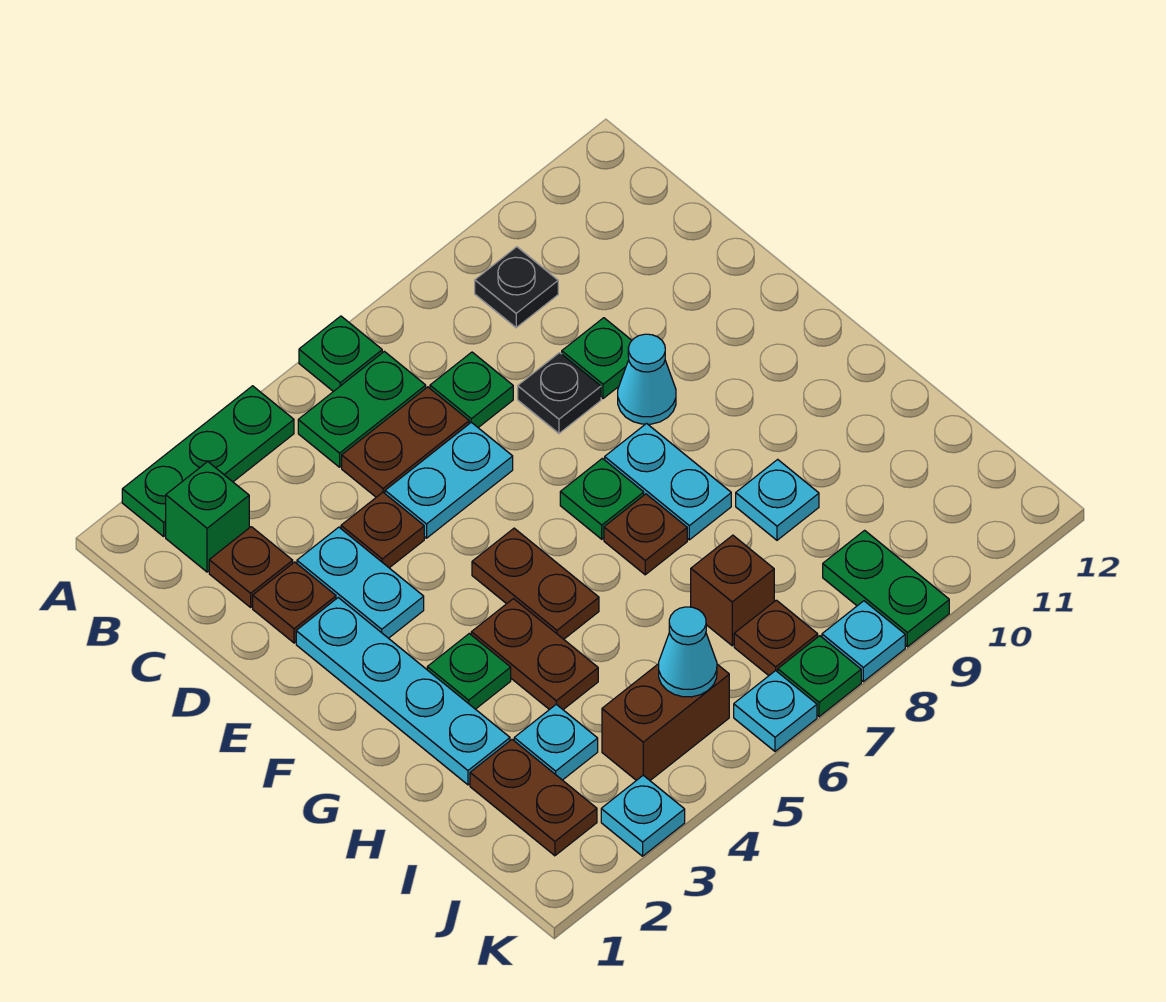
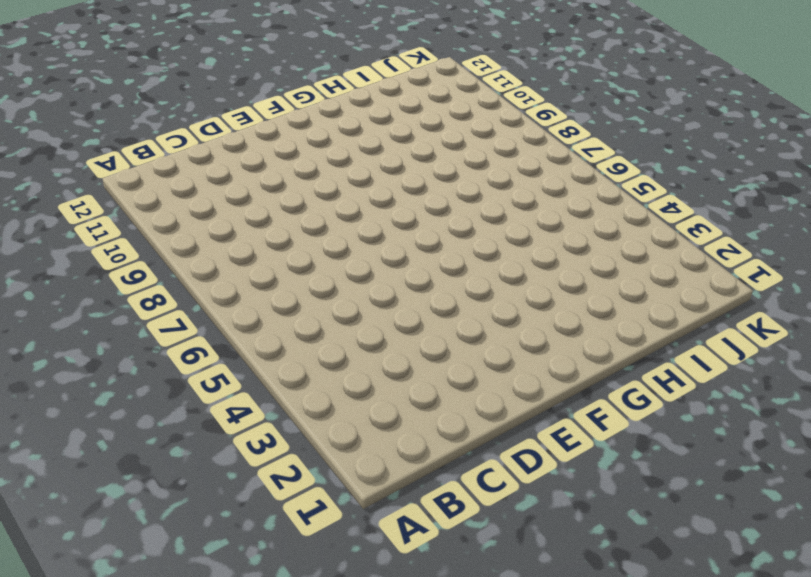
none -> green 1x3 plate [122,386,294,536]
none -> green 1x1 plate [299,316,382,392]
none -> green 1x1 brick [166,462,249,572]
none -> green 1x2 plate [298,351,426,467]

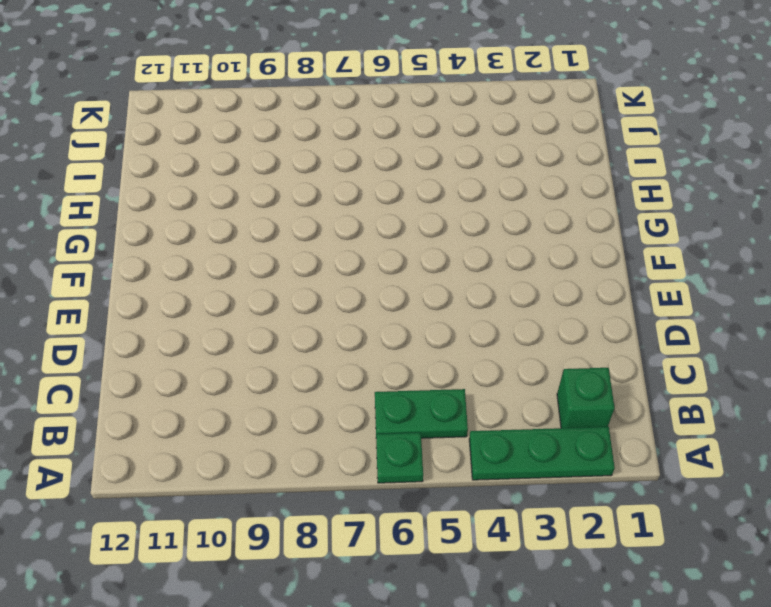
none -> black 1x1 plate [475,247,558,328]
none -> brown 1x1 plate [209,527,293,607]
none -> brown 1x2 plate [342,387,469,497]
none -> green 1x1 plate [430,352,513,428]

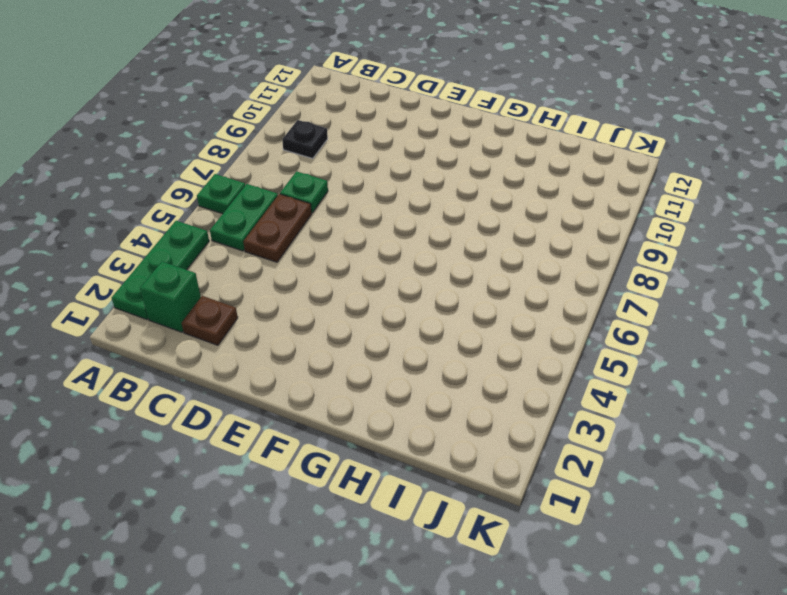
none -> brown 1x1 plate [253,562,336,643]
none -> cyan 1x2 plate [297,527,424,638]
none -> brown 1x1 plate [341,492,424,568]
none -> cyan 1x2 plate [385,422,513,538]

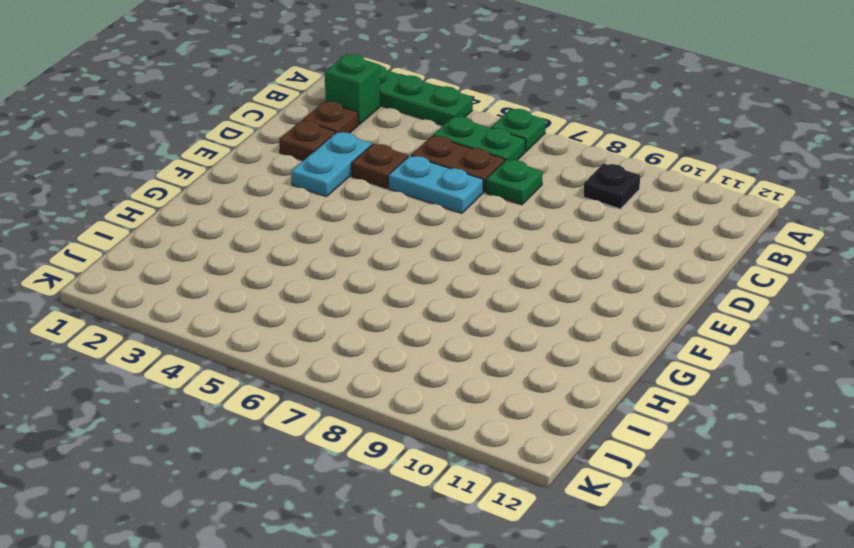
none -> black 1x1 plate [518,353,601,433]
none -> green 1x1 plate [562,318,632,399]
none -> cyan 1x4 plate [296,598,510,785]
none -> cyan 1x1 cone [618,334,676,424]

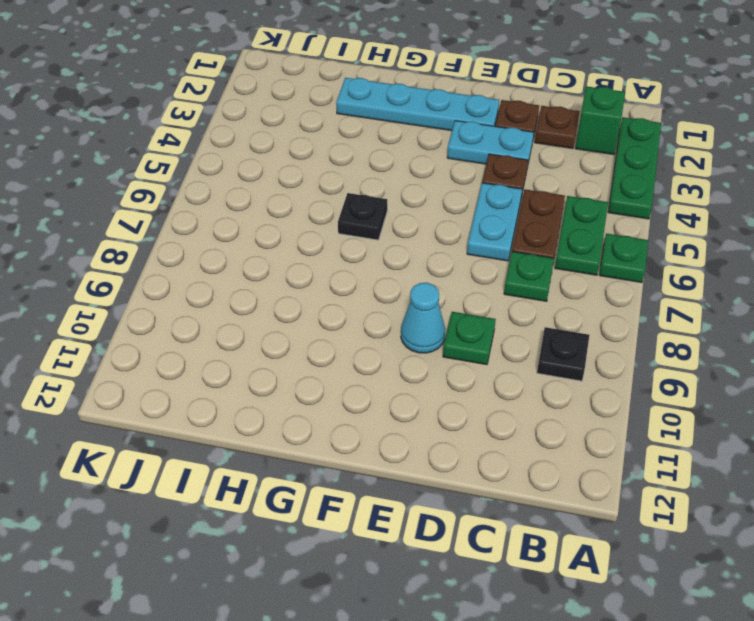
black 1x1 plate [338,193,387,240] -> black 1x1 plate moved to [518,353,601,433]
none -> brown 1x2 plate [472,528,599,639]
none -> green 1x1 plate [560,458,644,539]
none -> cyan 1x2 plate [605,424,731,540]
none -> green 1x1 plate [427,634,511,709]

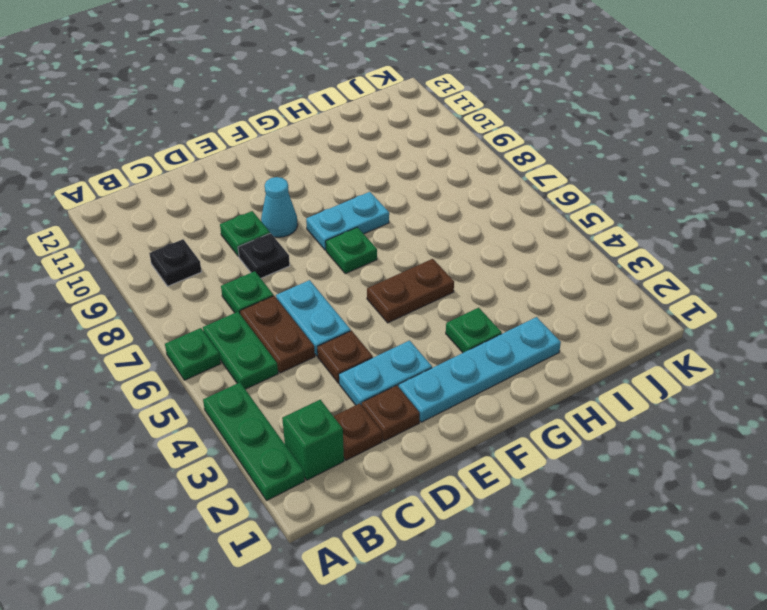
none -> brown 1x2 plate [471,599,598,710]
none -> brown 1x1 plate [604,494,687,575]
none -> cyan 1x1 plate [736,459,819,540]
none -> brown 1x2 plate [470,739,597,856]

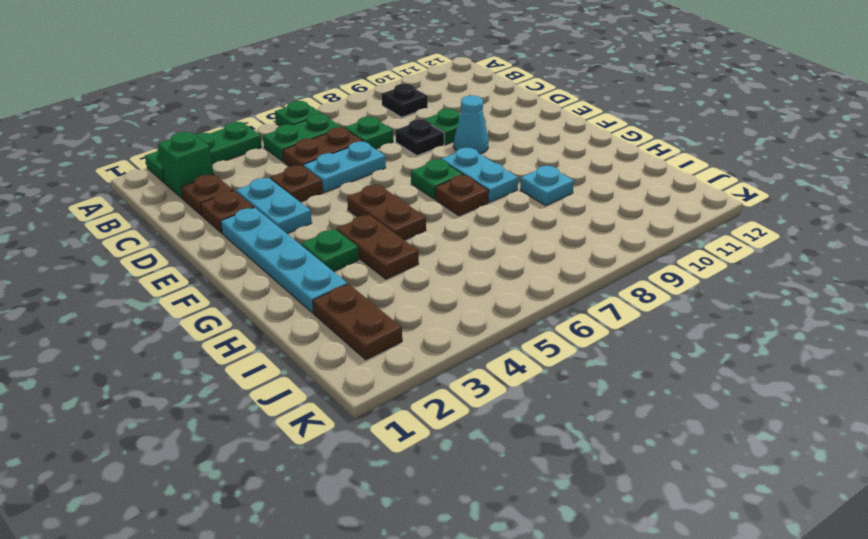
none -> cyan 1x1 plate [514,704,598,780]
none -> brown 1x1 brick [691,535,774,646]
none -> brown 1x2 brick [602,664,729,780]
none -> brown 1x1 plate [734,600,818,676]

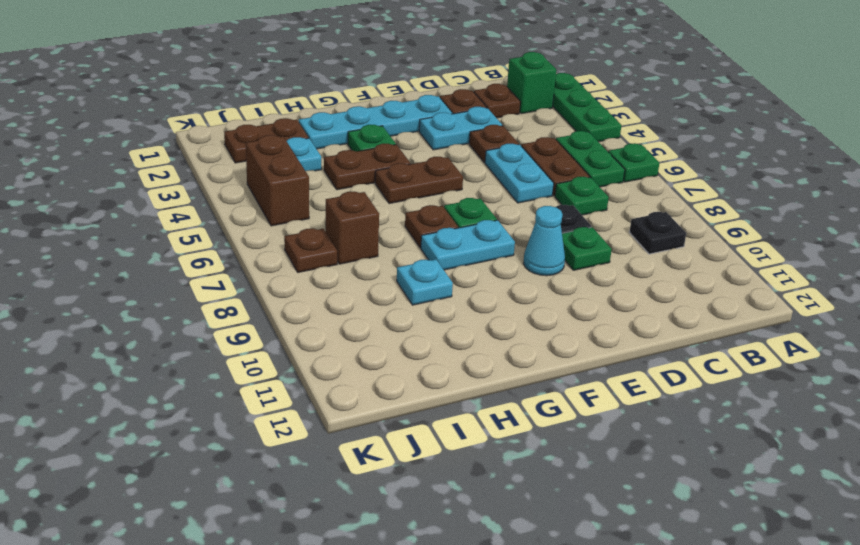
none -> green 1x2 plate [823,530,949,647]
none -> cyan 1x1 plate [601,775,685,856]
none -> cyan 1x1 plate [734,671,817,751]
none -> green 1x1 plate [778,636,861,717]

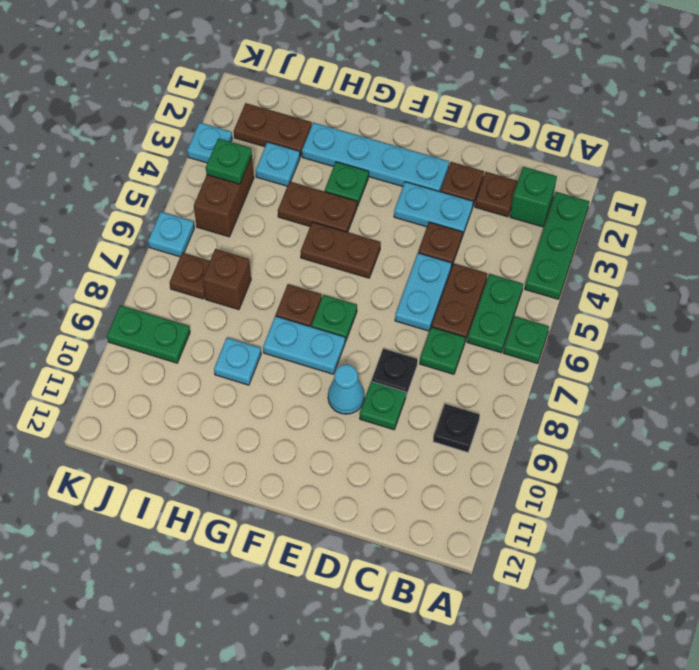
green 1x1 plate [206,139,252,184] -> green 1x1 plate moved to [778,636,861,717]
none -> cyan 1x1 plate [822,601,905,682]
none -> cyan 1x1 cone [659,607,717,697]

